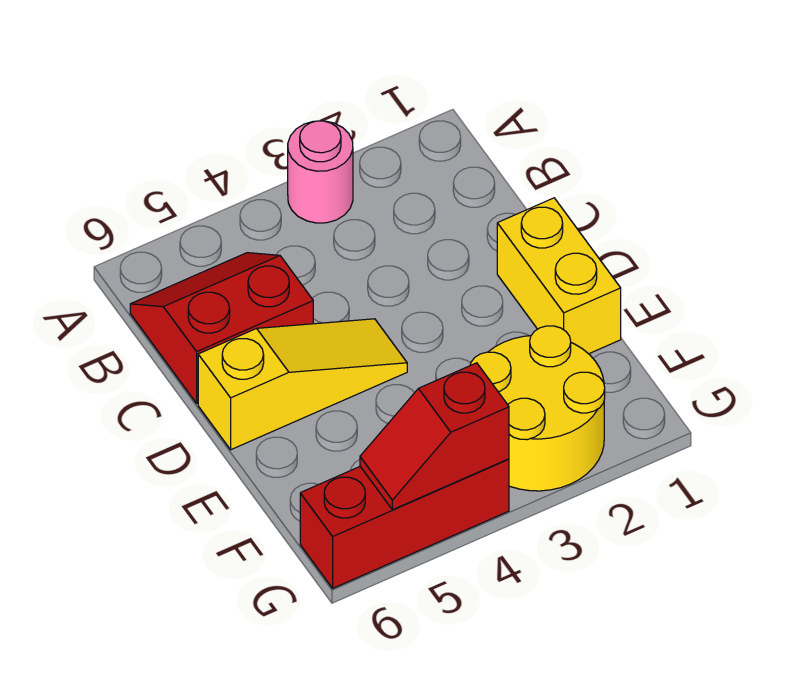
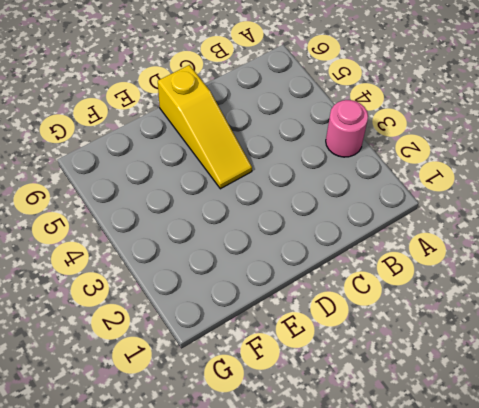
none -> red 2x2 slope [130,253,313,403]
none -> yellow 1x2 brick [497,198,621,354]

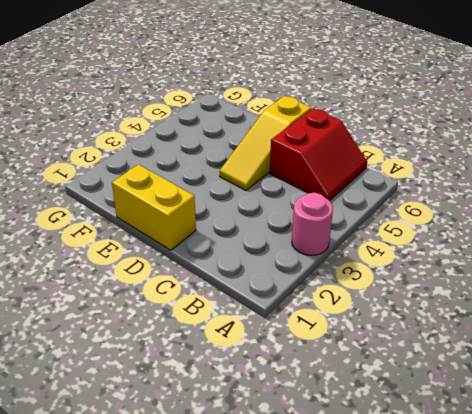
none -> yellow 2x2 round brick [470,326,605,491]
none -> red 1x3 brick [300,459,509,588]

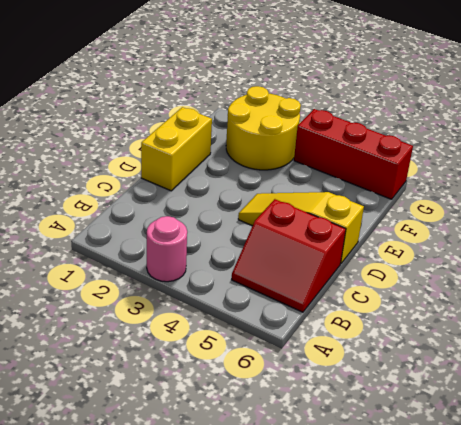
none -> red 1x2 slope [360,363,509,510]

